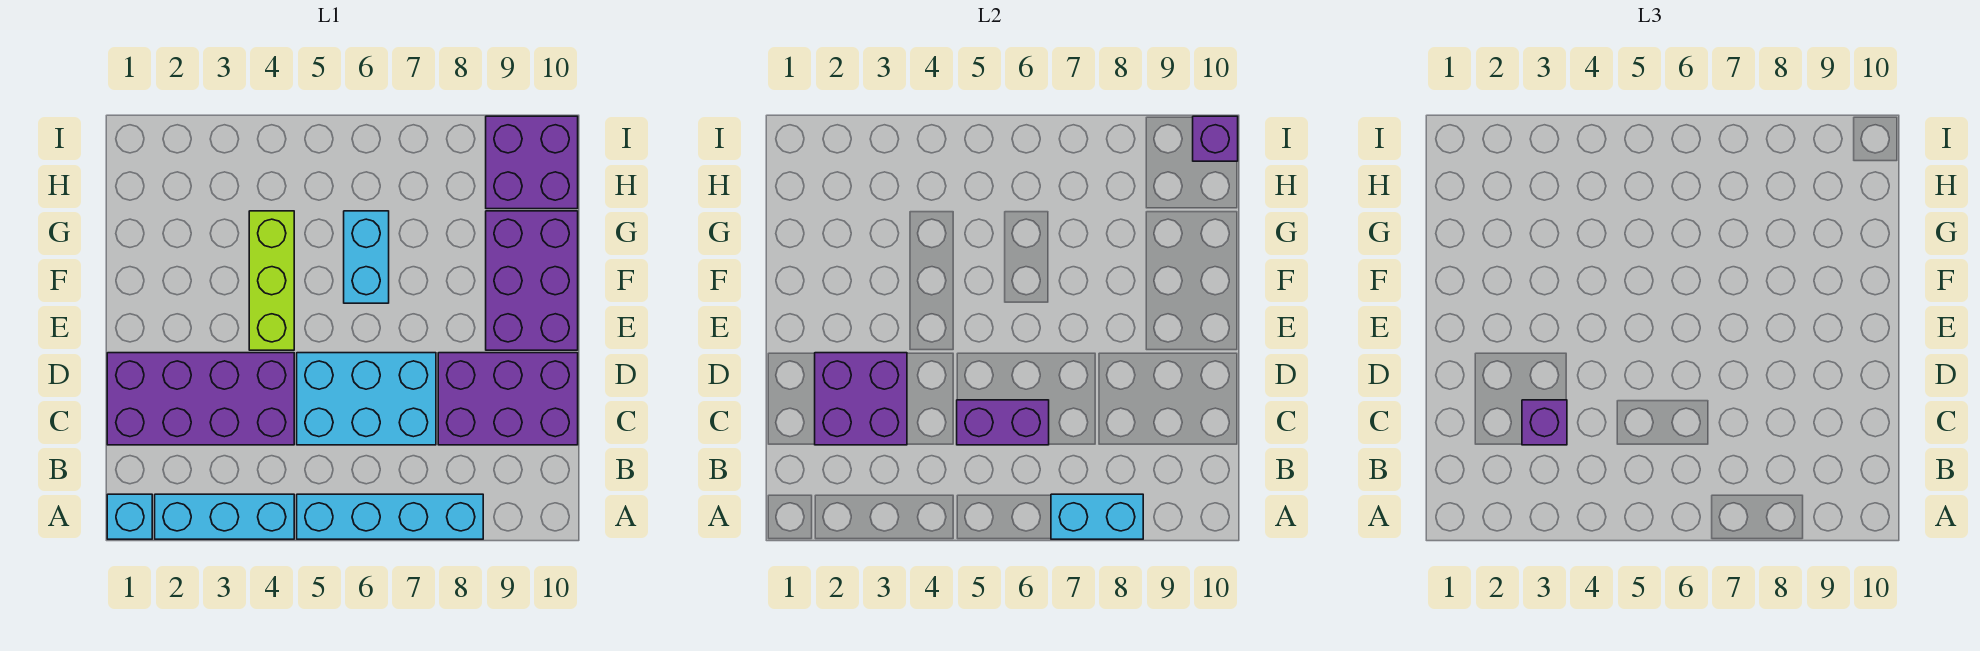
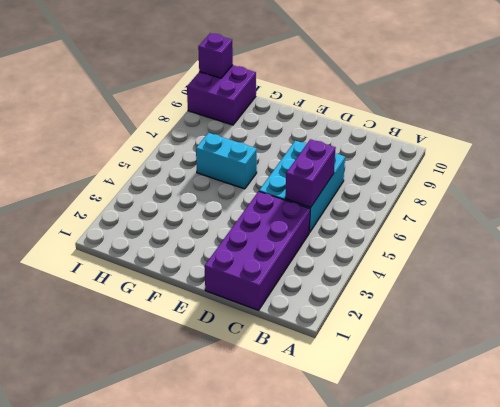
none -> cyan 1x1 brick [107,494,152,539]
none -> cyan 1x3 brick [155,494,294,539]
none -> cyan 1x4 brick [297,494,483,539]

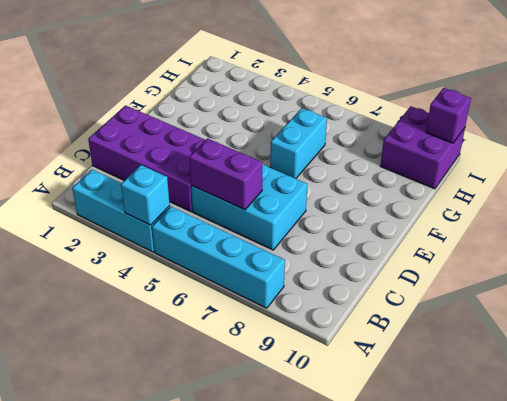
cyan 1x1 brick [121,165,170,225] -> cyan 1x1 brick moved to [107,494,152,539]
none -> purple 2x3 brick [438,353,578,445]
none -> lime 1x3 brick [249,211,294,350]
none -> purple 2x3 brick [486,211,578,350]

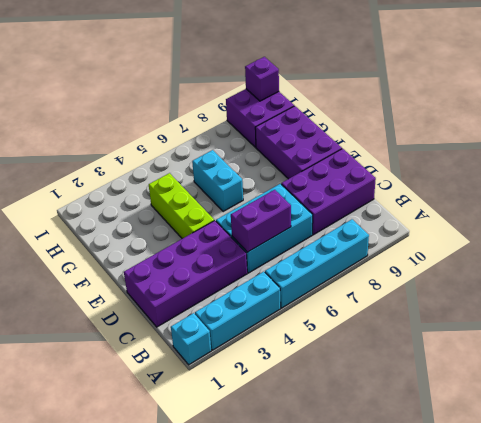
none -> cyan 1x2 brick [1051,494,1143,539]
none -> purple 2x2 brick [815,353,907,445]
none -> purple 1x1 brick [1522,400,1567,445]

